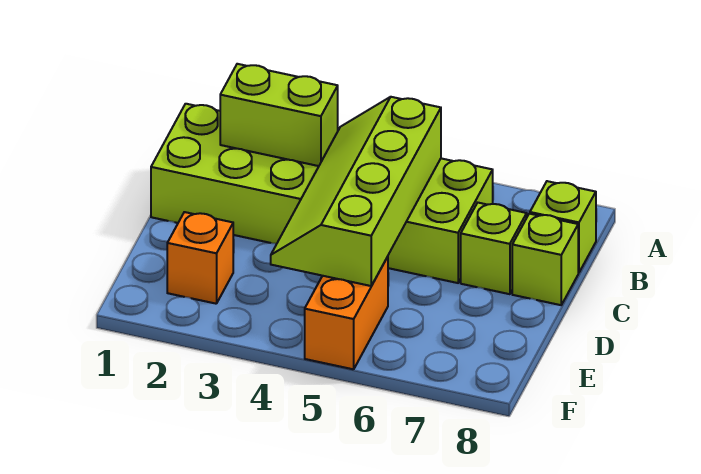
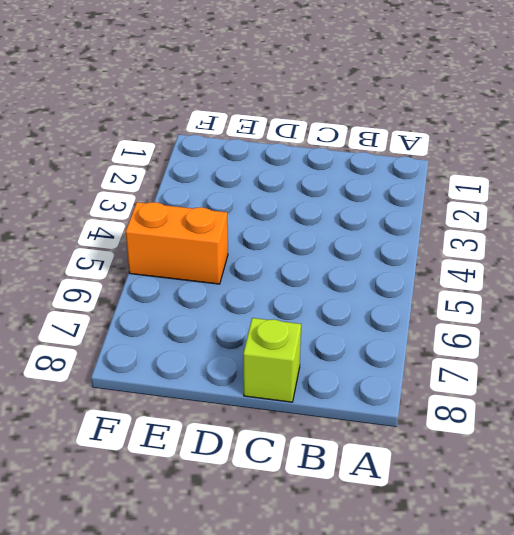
none -> lime 2x6 brick [151,104,493,283]
none -> lime 1x1 brick [530,181,596,273]

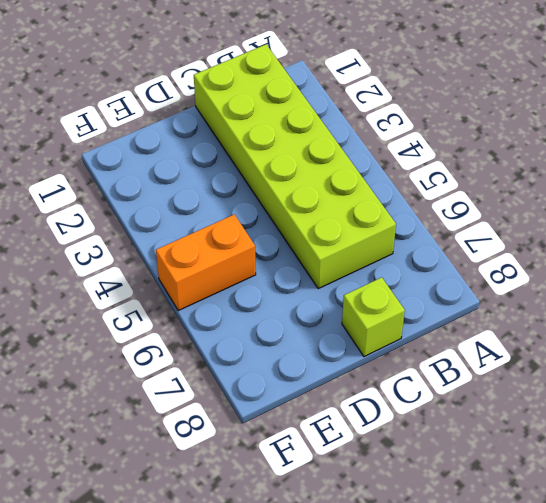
none -> lime 1x1 brick [530,181,596,273]
none -> lime 1x1 brick [461,203,527,294]

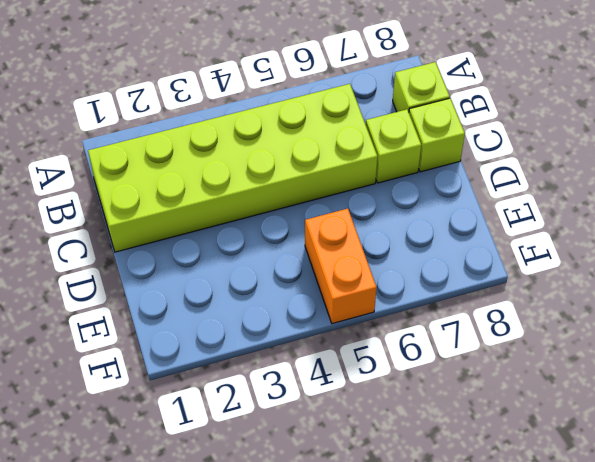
none -> orange 1x1 brick [167,212,233,304]
none -> lime 1x2 brick [220,64,338,166]

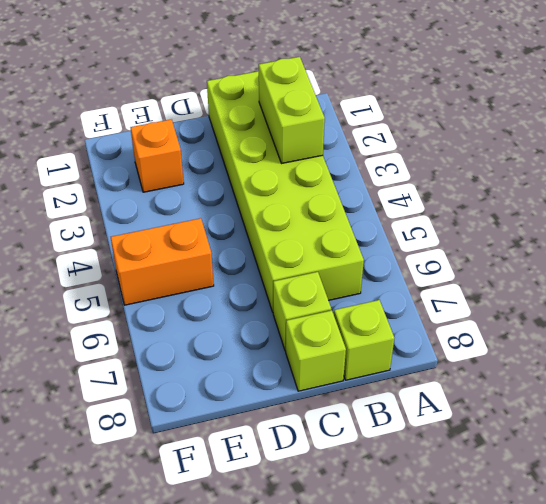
none -> lime 2x4 slope [271,97,441,286]

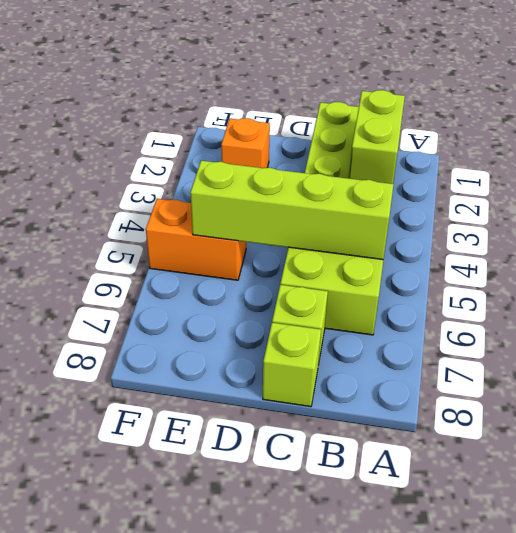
none -> lime 1x1 brick [530,181,596,273]

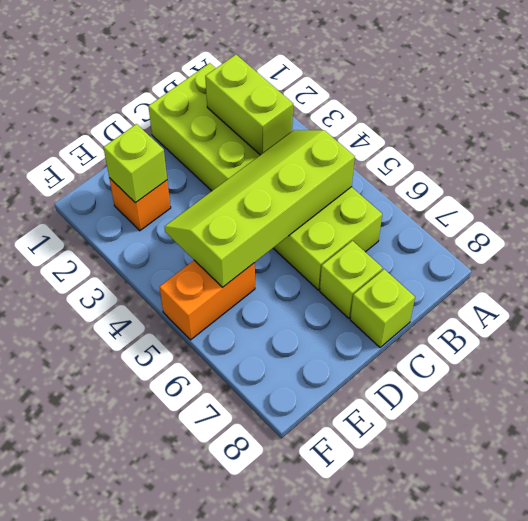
lime 1x1 brick [104,124,167,203] -> lime 1x1 brick moved to [530,181,596,273]

